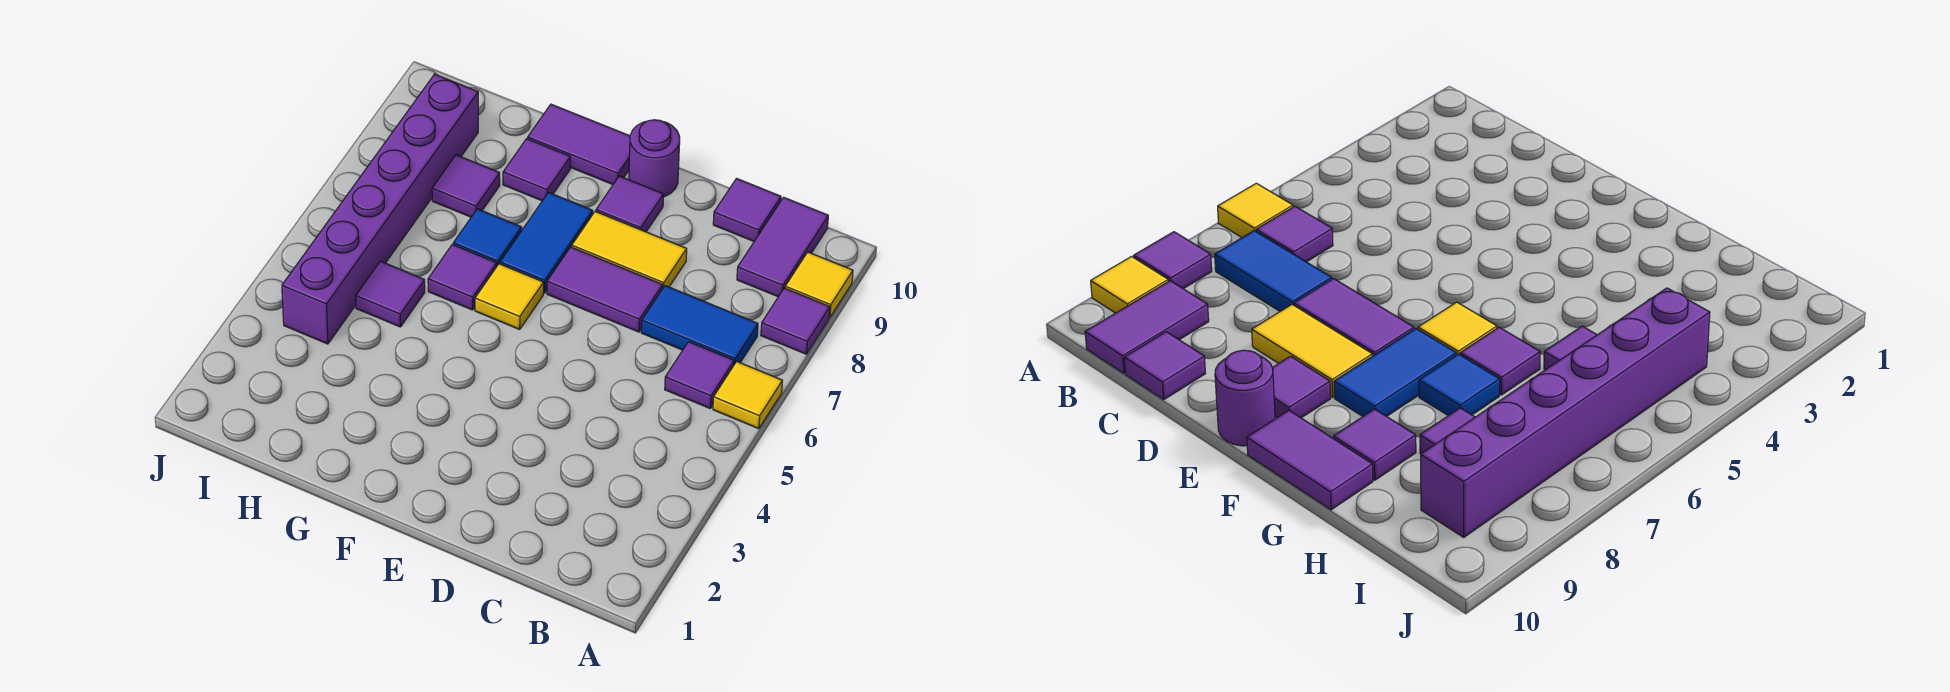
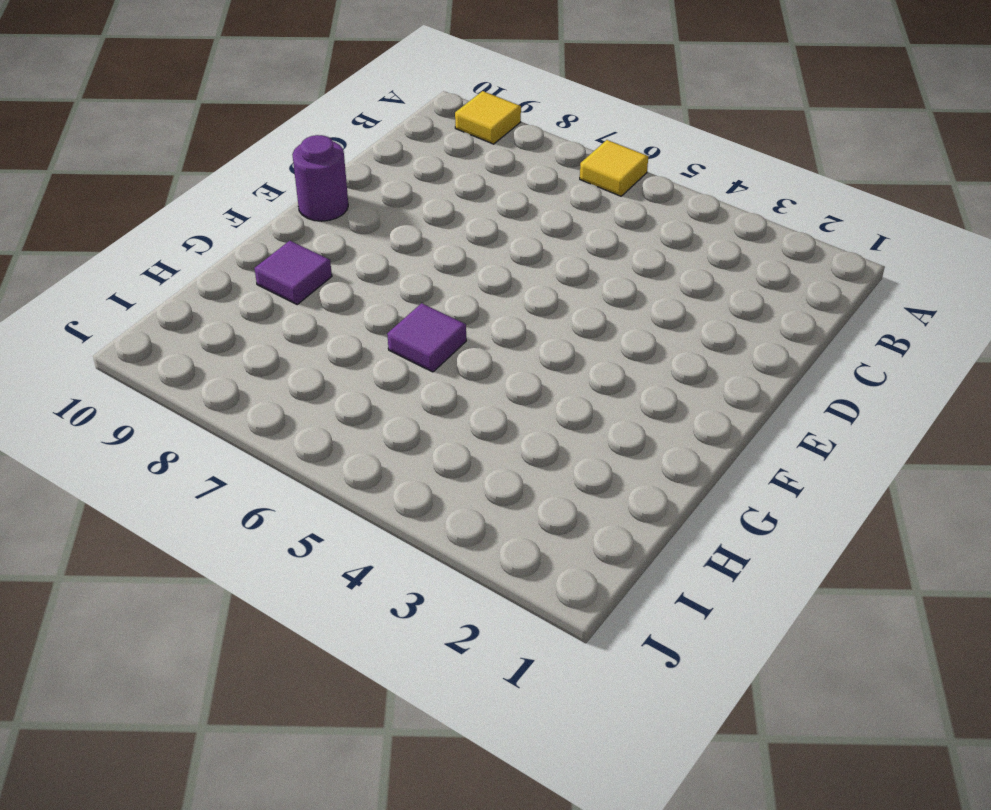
none -> purple 1x1 tile [761,288,830,354]
none -> purple 1x1 tile [665,342,734,409]
none -> blue 1x2 tile [641,286,758,364]

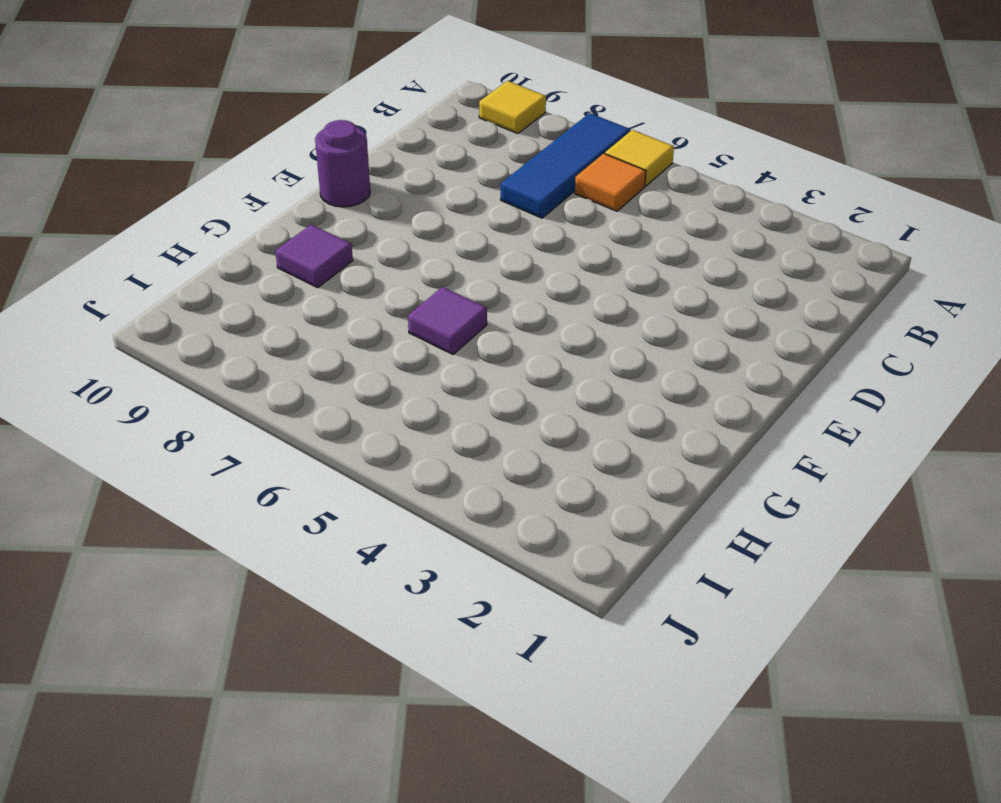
blue 1x3 tile [501,113,630,218] -> blue 1x2 tile [641,286,758,364]
orange 1x1 tile [575,154,646,211] -> purple 1x1 tile [665,342,734,409]
none -> purple 1x1 tile [761,288,830,354]
none -> purple 1x2 tile [737,197,828,297]
none -> purple 1x1 tile [713,179,781,241]

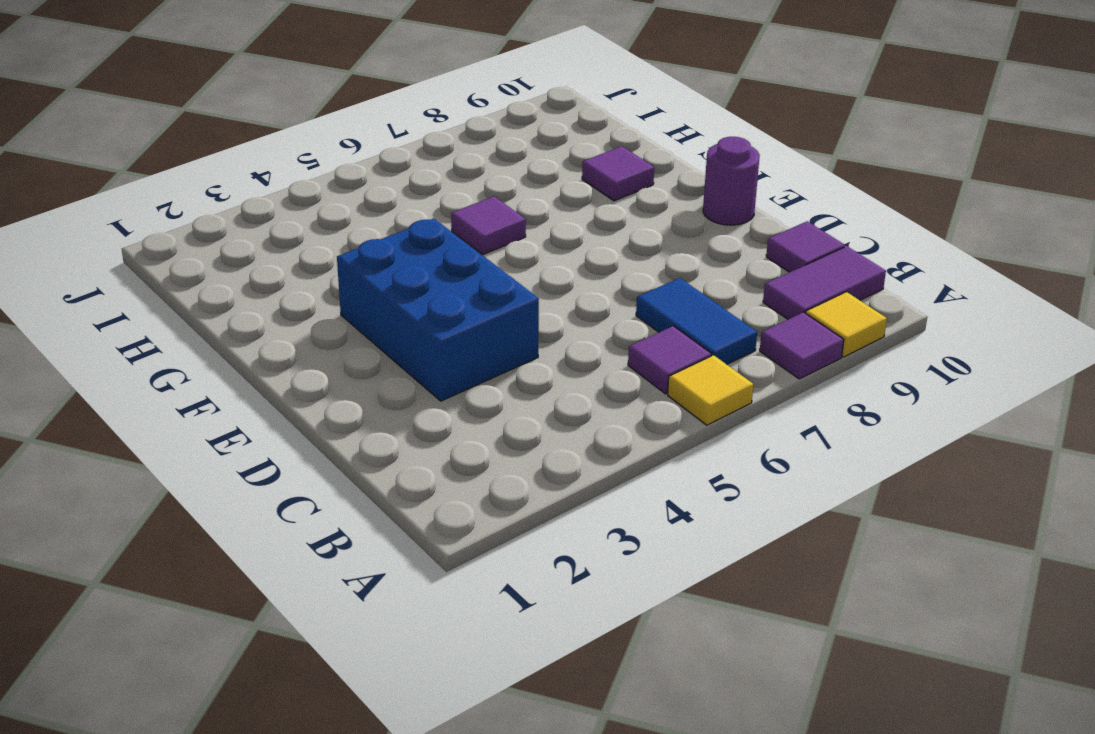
blue 2x3 brick [337,219,539,401] -> none
none -> purple 1x2 tile [547,247,663,332]
none -> yellow 1x2 tile [572,211,687,288]
none -> purple 1x1 tile [596,176,664,232]

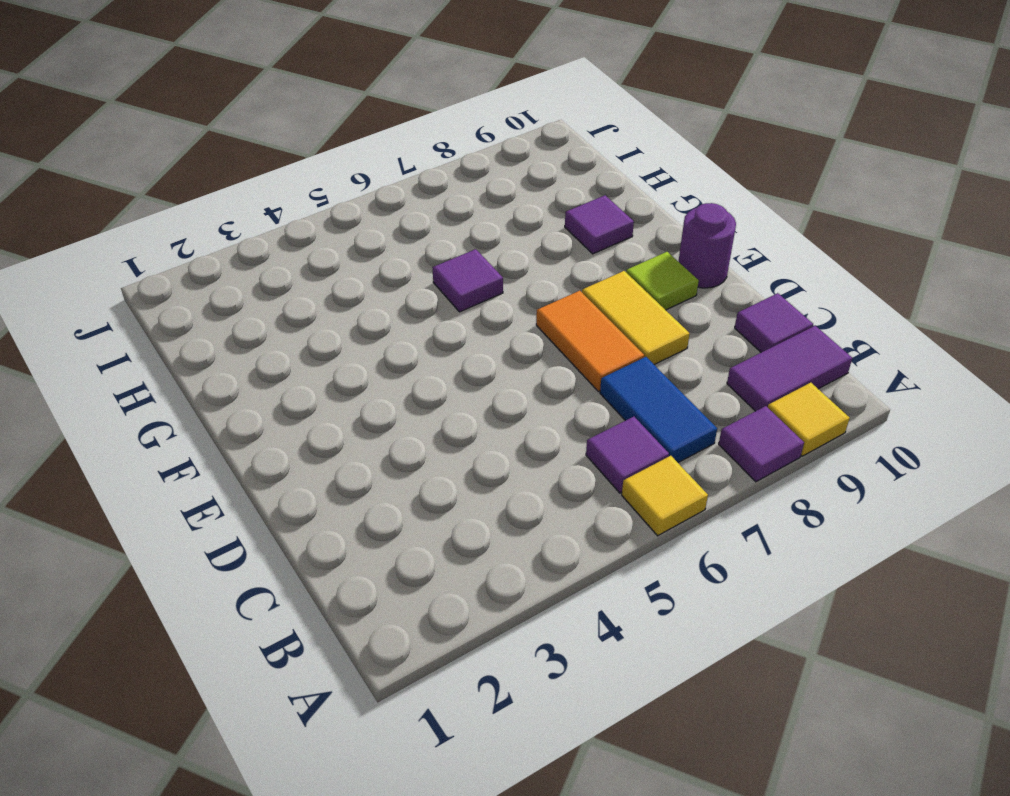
orange 1x2 tile [536,291,644,392] -> purple 1x2 tile [547,247,663,332]
lime 1x1 tile [626,252,699,310] -> purple 1x1 tile [596,176,664,232]
none -> yellow 1x1 tile [475,264,544,329]
none -> blue 1x2 tile [500,193,593,293]
none -> purple 1x2 tile [528,104,630,184]

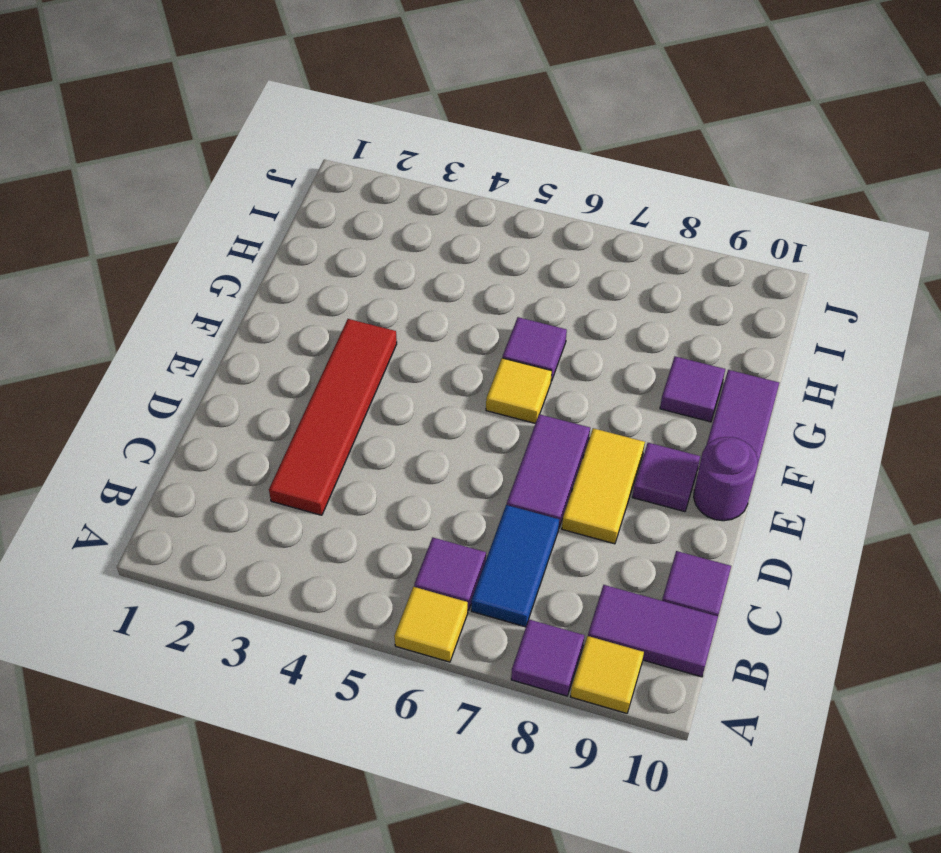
red 1x4 tile [269,319,397,515] -> none
none -> blue 1x2 tile [500,193,593,293]
none -> blue 1x1 tile [453,209,522,266]
none -> purple 1x1 tile [356,261,425,327]

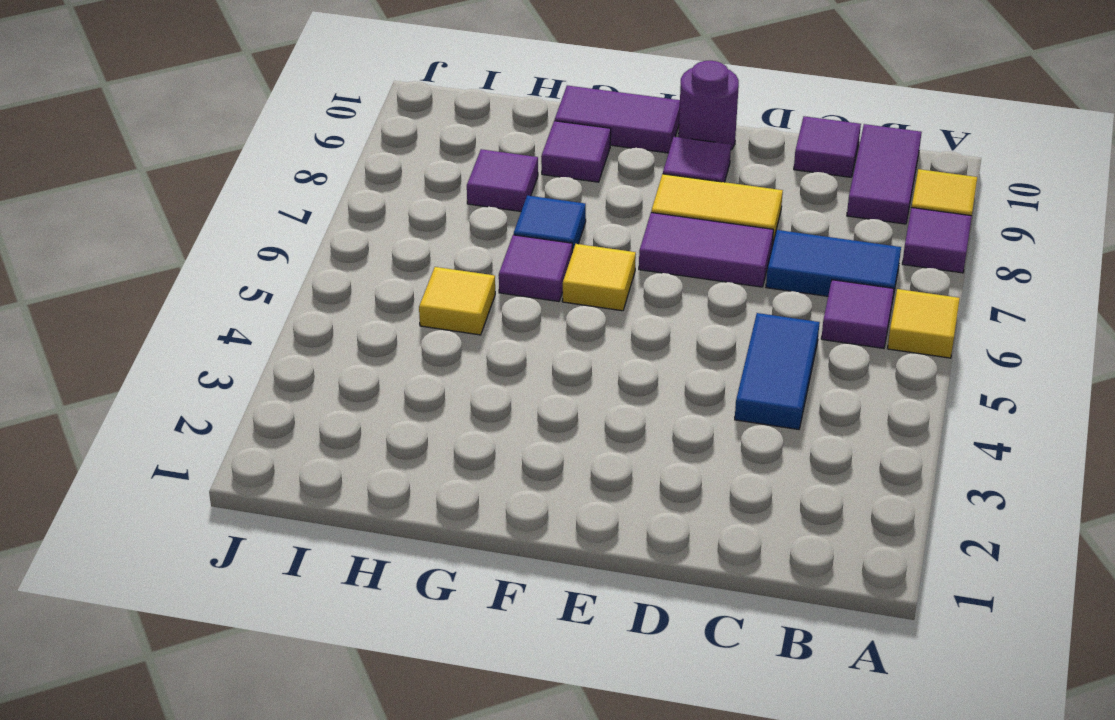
blue 1x2 tile [735,313,820,430] -> blue 1x2 tile moved to [500,193,593,293]
yellow 1x1 tile [419,267,495,335] -> purple 1x1 tile [356,261,425,327]
none -> purple 1x6 brick [282,74,478,344]

